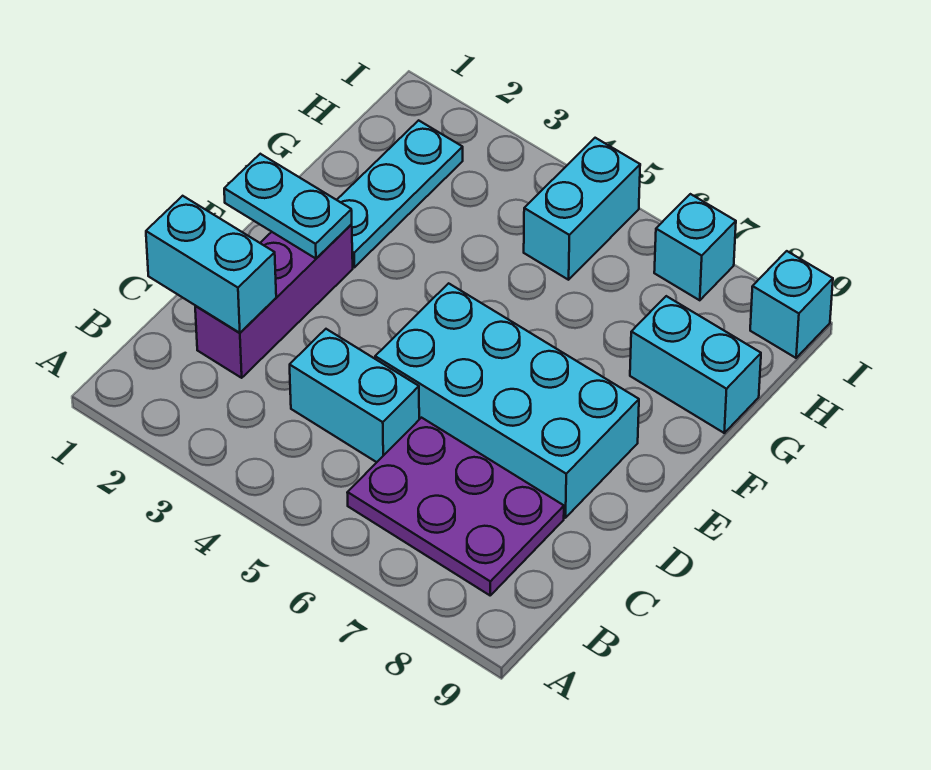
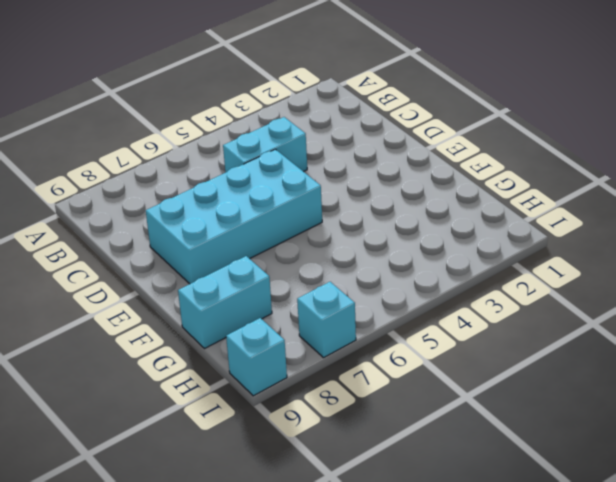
none -> purple 2x3 plate [347,418,564,595]
none -> purple 1x3 brick [195,224,353,378]

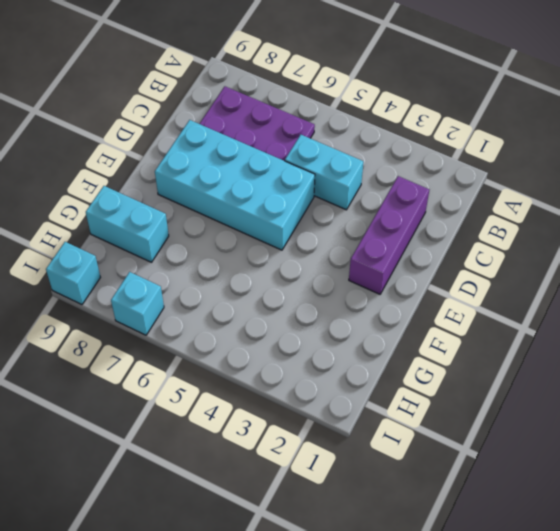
none -> cyan 1x3 plate [337,120,463,267]
none -> cyan 1x2 brick [524,138,640,280]

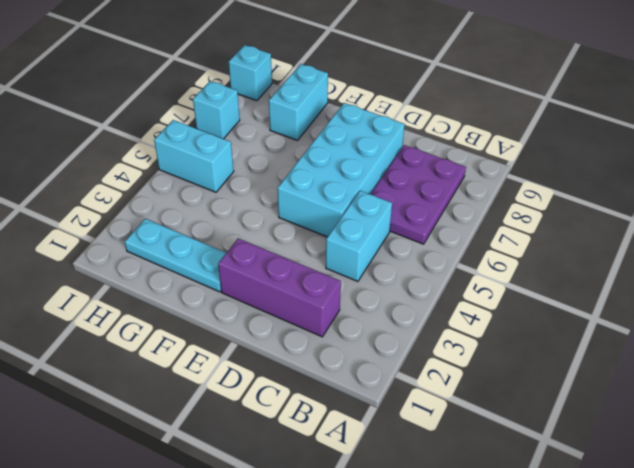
none -> cyan 1x2 brick [146,196,276,333]
none -> cyan 1x2 plate [224,154,352,259]

